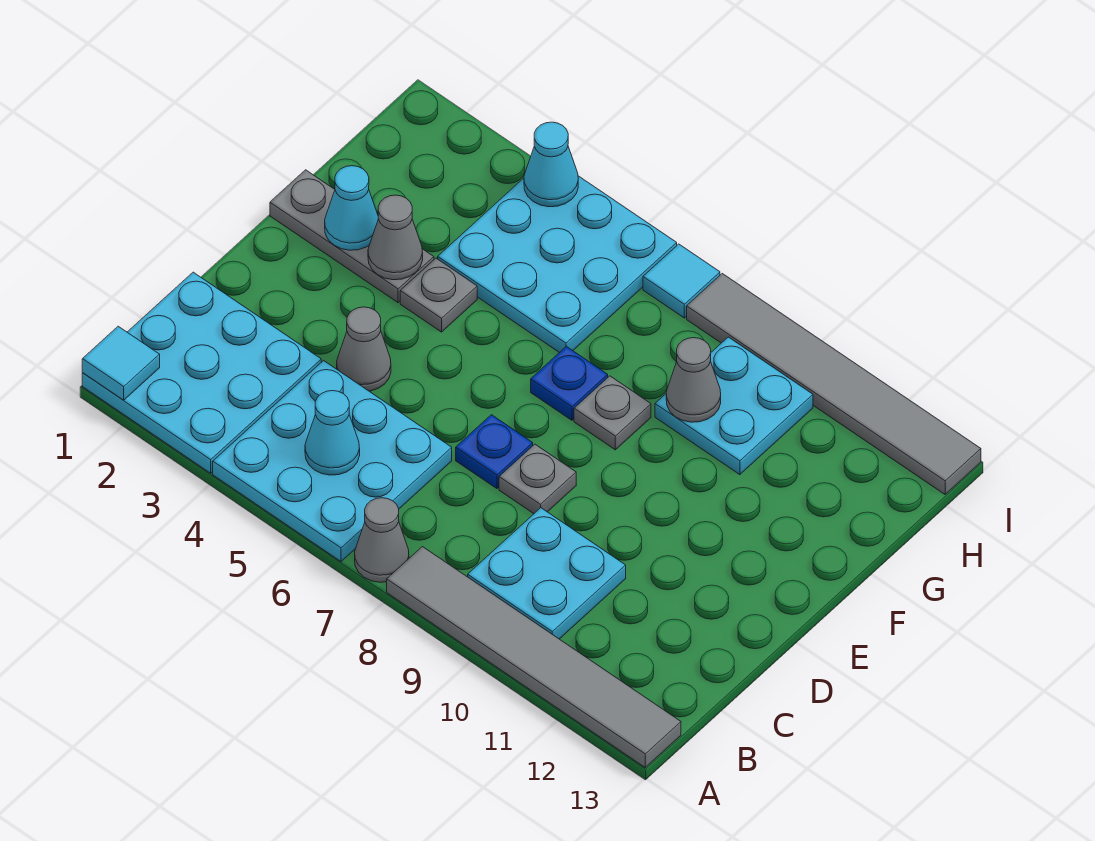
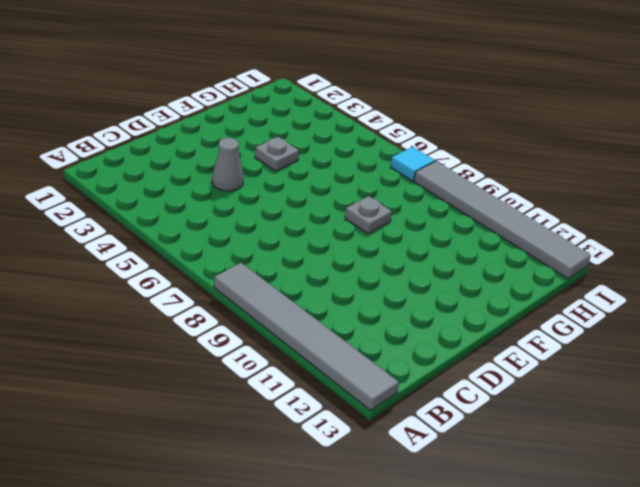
none -> cyan 3x3 plate [82,272,321,473]
none -> cyan 3x3 plate [213,361,452,562]
none -> grey 1x1 cone [355,498,409,582]

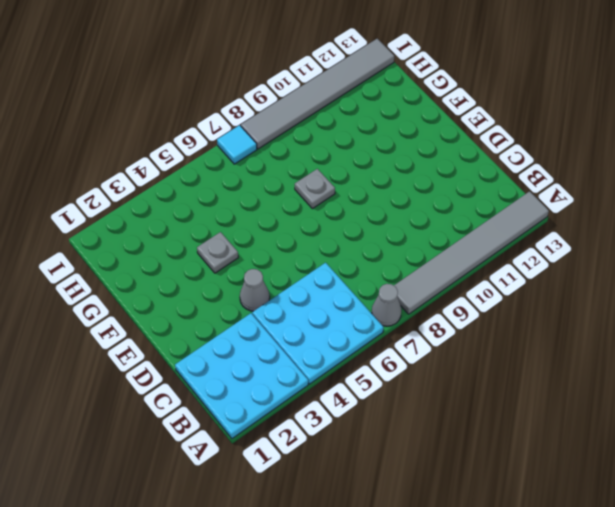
none -> cyan 2x2 plate [468,508,626,639]
none -> blue 1x1 plate [456,415,533,489]
none -> grey 1x1 plate [499,444,576,514]

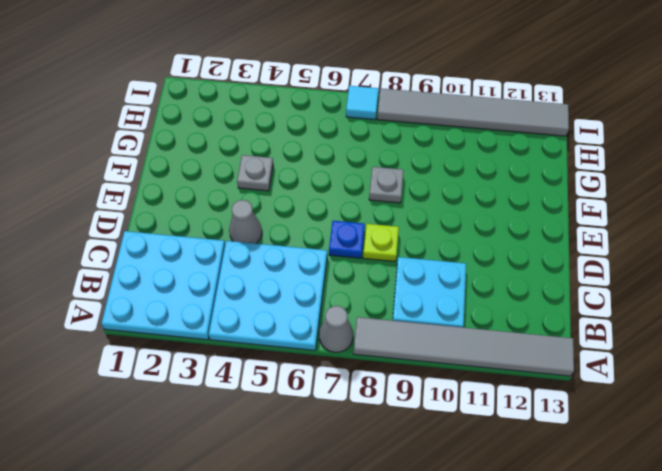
lime 1x1 plate [363,224,399,261] -> grey 1x1 plate [499,444,576,514]
none -> grey 1x3 plate [270,170,434,303]
none -> blue 1x1 plate [531,346,608,420]
none -> cyan 3x3 plate [438,176,677,353]

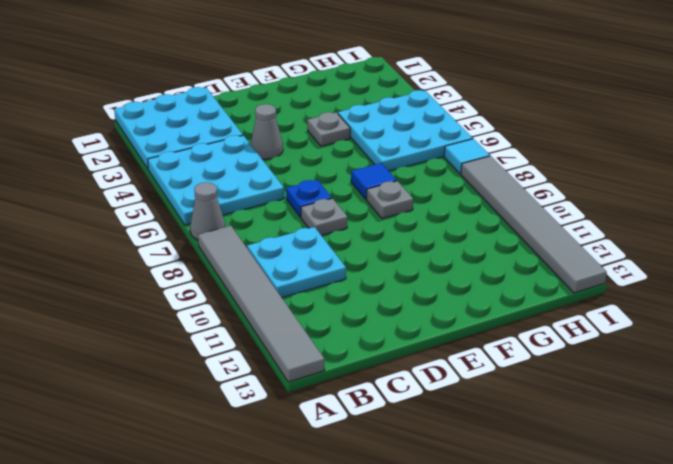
blue 1x1 tile [351,163,397,200] -> blue 1x1 plate [531,346,608,420]
none -> grey 1x3 plate [270,170,434,303]
none -> cyan 2x2 plate [655,337,813,475]
none -> cyan 1x1 tile [82,326,160,400]

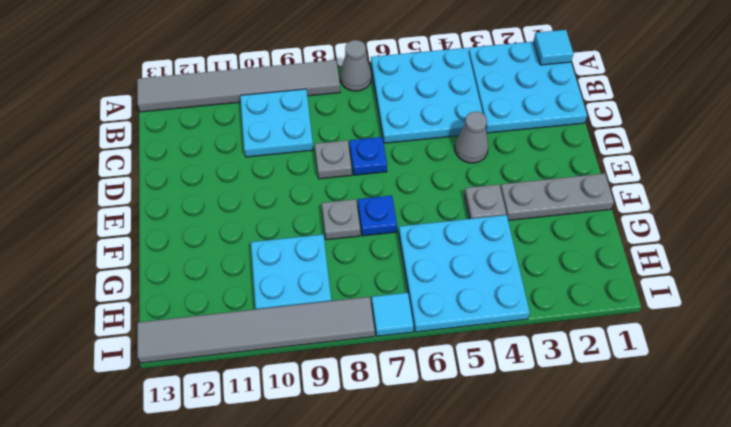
none -> cyan 1x1 cone [305,391,360,475]
none -> cyan 1x1 cone [325,166,378,250]
none -> grey 1x1 cone [368,195,423,280]

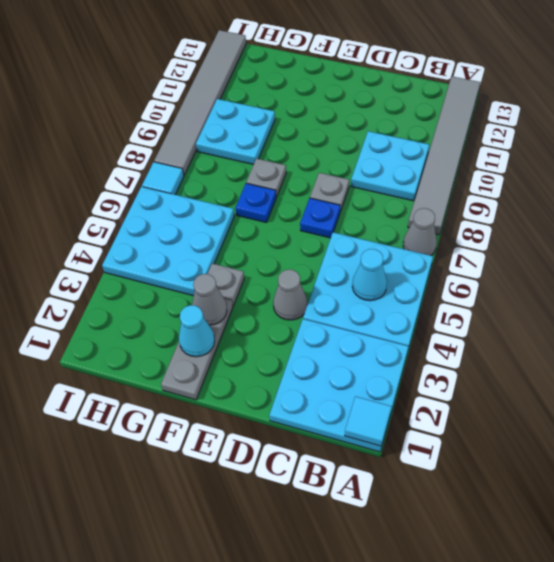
none -> grey 1x1 cone [666,338,721,422]
none -> cyan 1x1 cone [524,122,578,207]

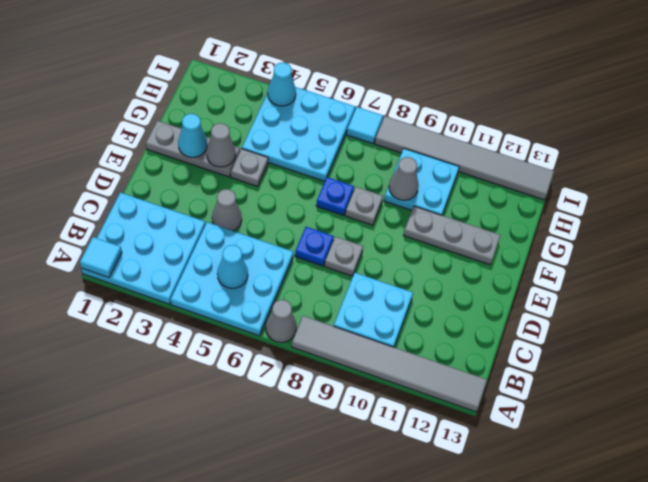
grey 1x3 plate [404,206,501,265] -> none

